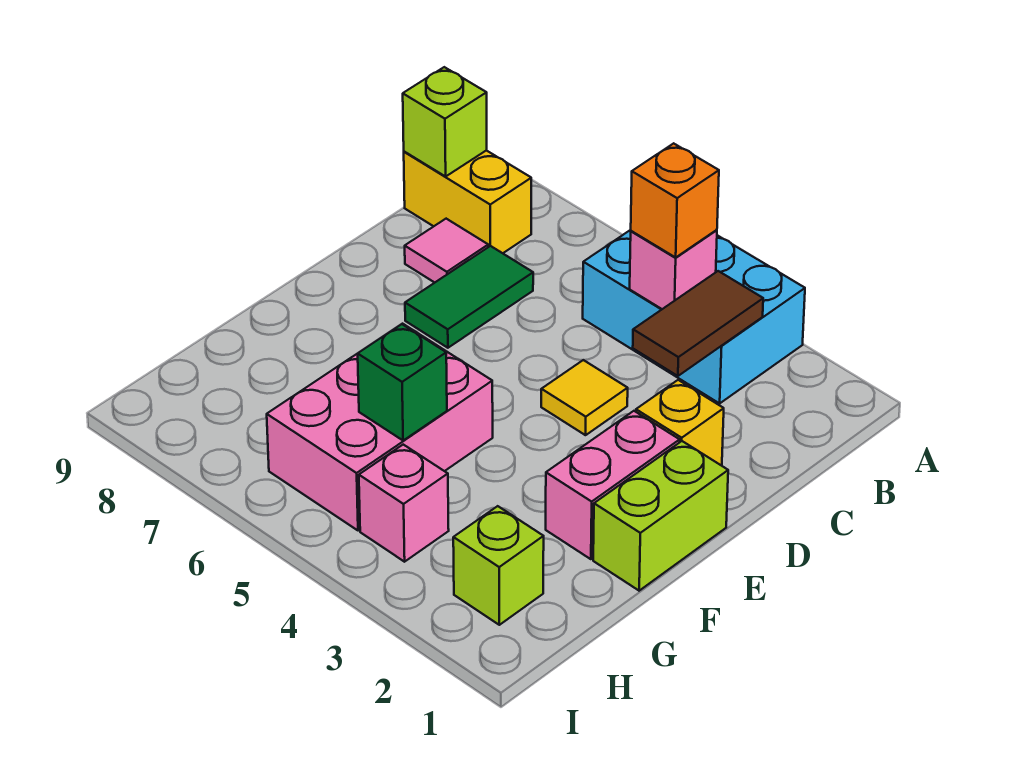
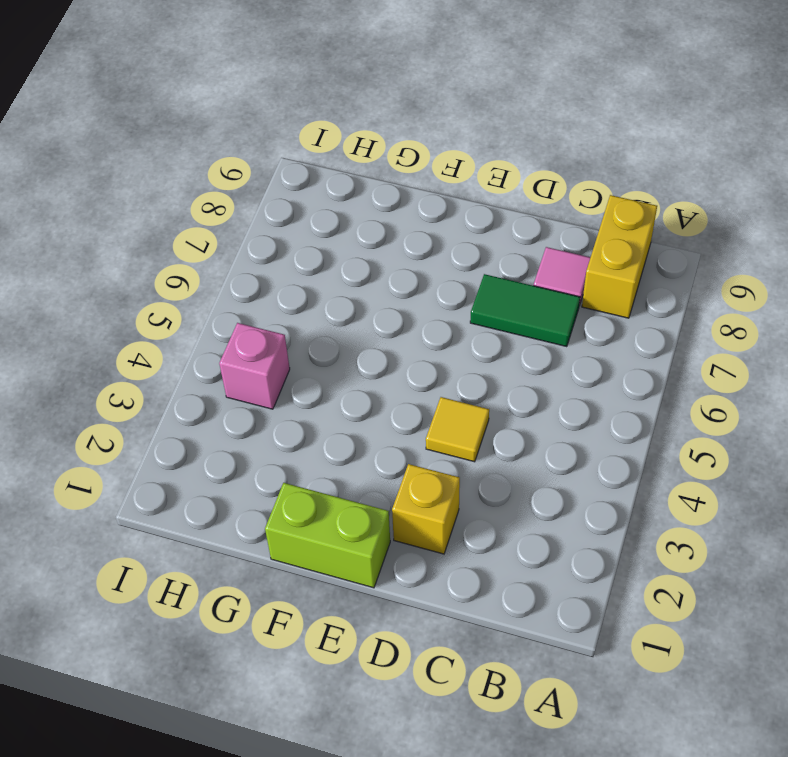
none -> cyan 2x3 brick [583,230,805,403]
none -> pink 1x2 brick [546,411,680,559]
none -> pink 2x3 brick [267,324,493,531]

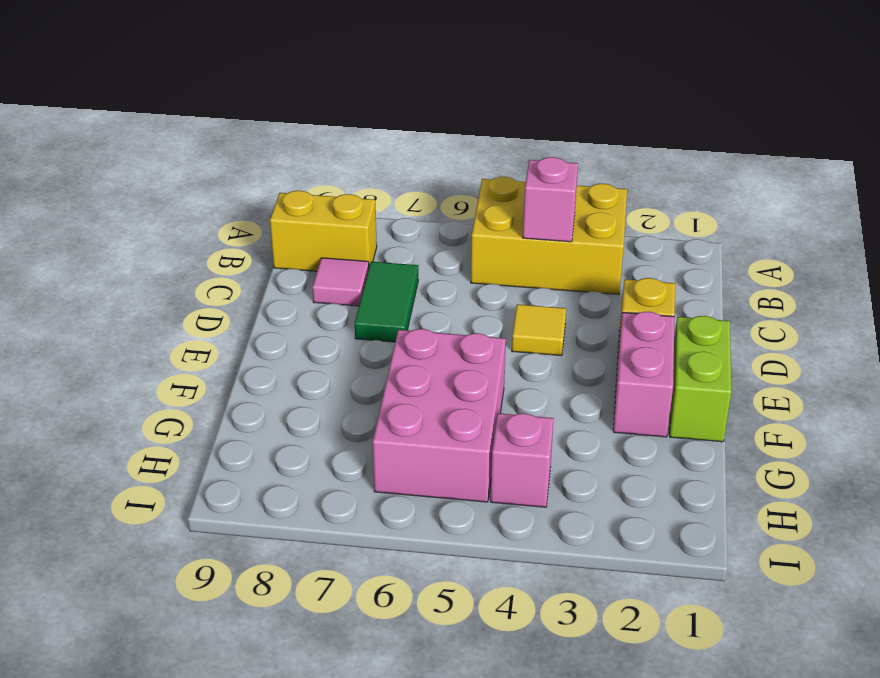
yellow 2x3 brick [471,177,627,294] -> cyan 2x3 brick [583,230,805,403]
none -> lime 1x1 brick [453,506,544,625]
none -> brown 1x2 tile [633,271,763,376]
none -> lime 1x1 brick [403,67,487,176]

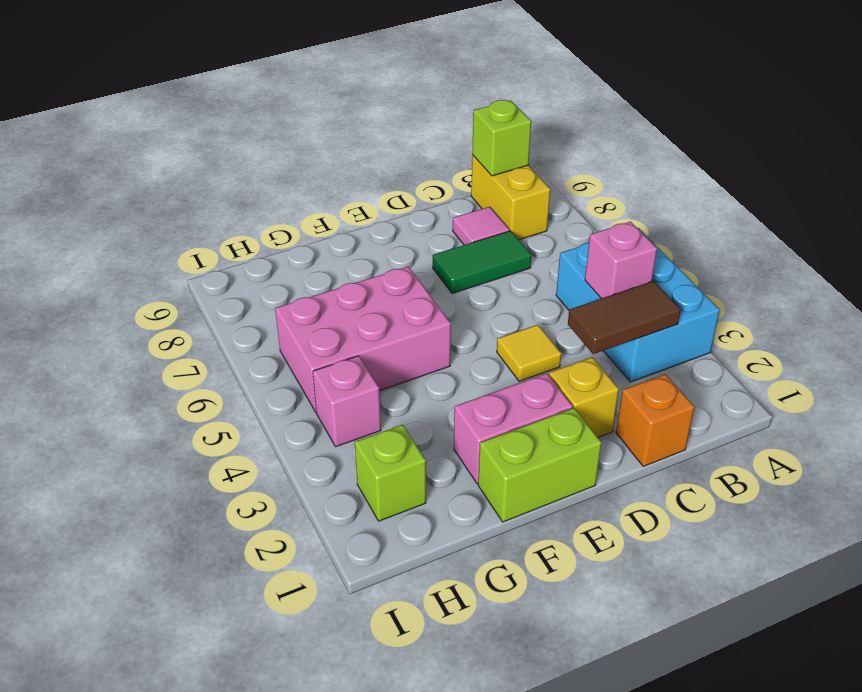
orange 1x1 brick [616,374,694,466] -> orange 1x1 brick moved to [631,143,719,257]
none -> green 1x1 brick [358,324,447,440]

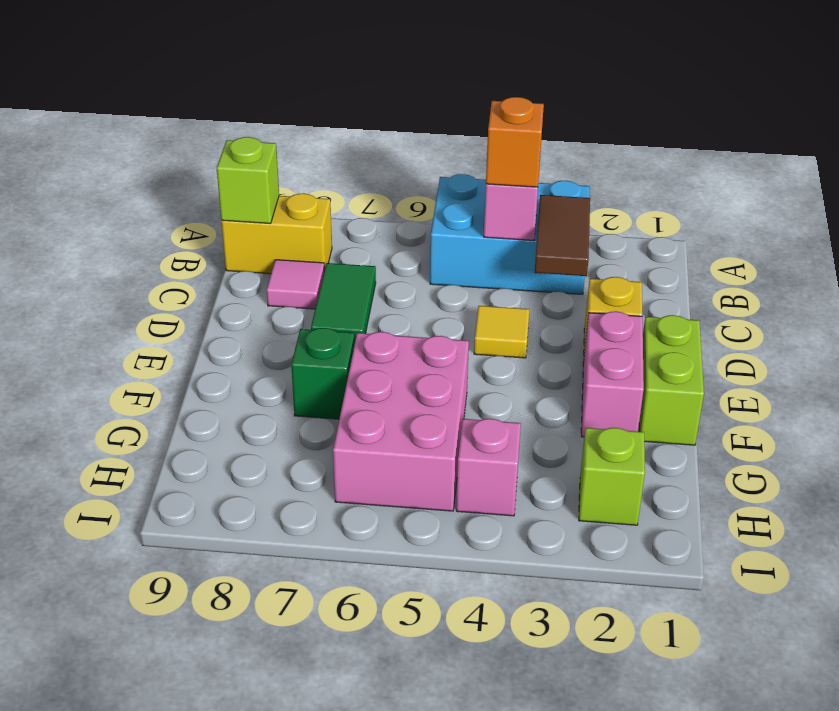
green 1x1 brick [291,328,355,419] -> green 1x1 brick moved to [358,324,447,440]

